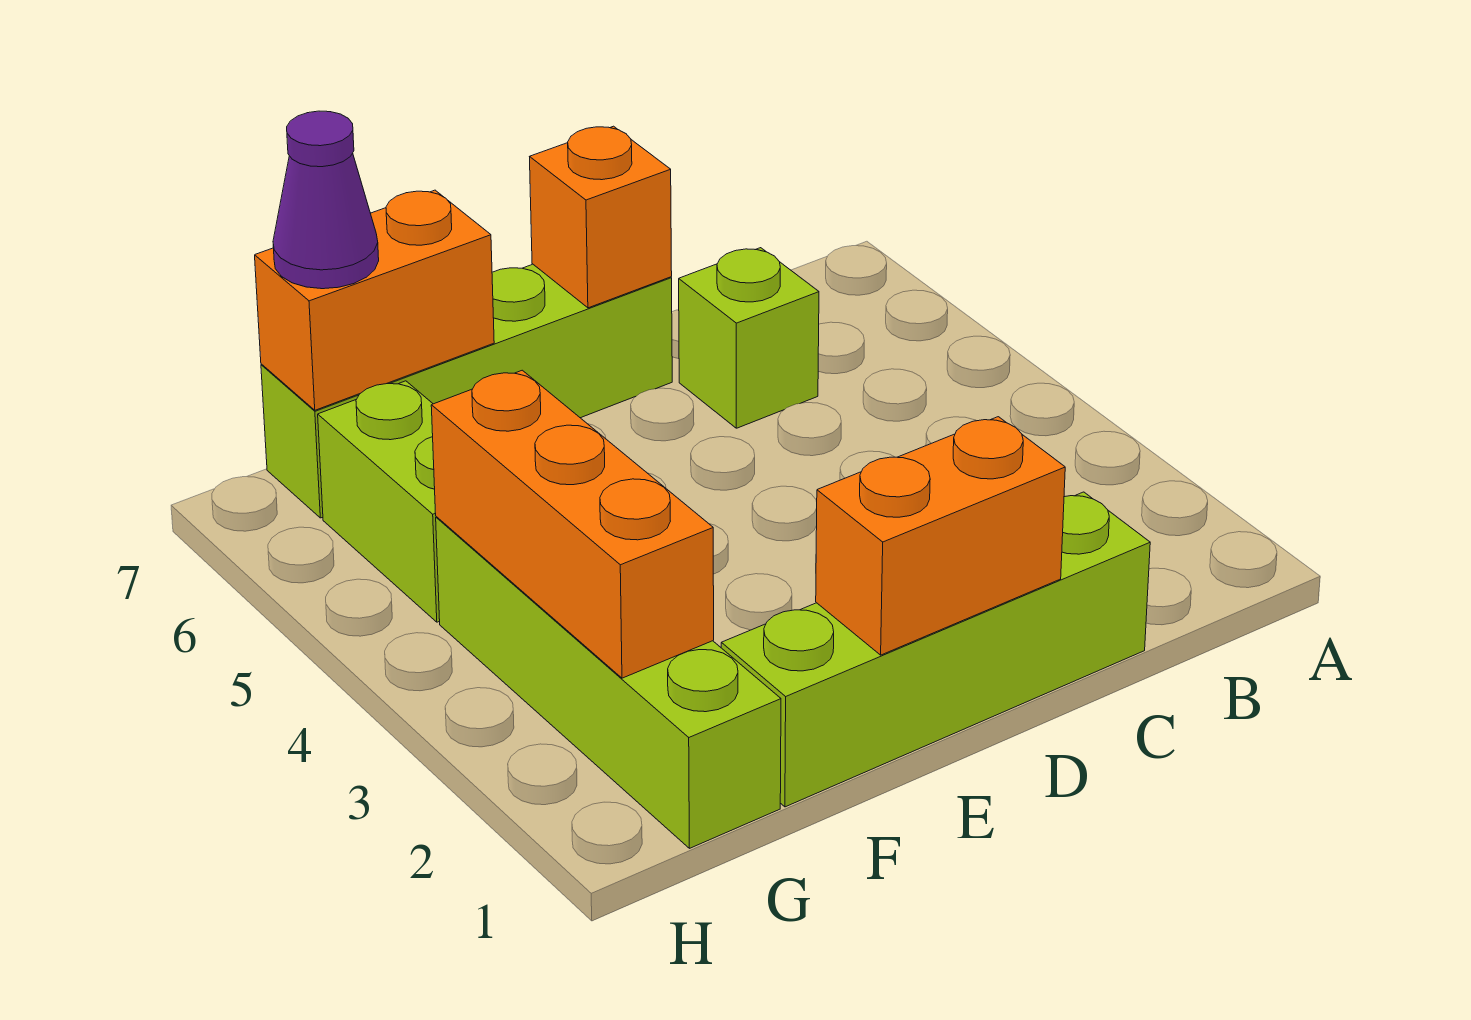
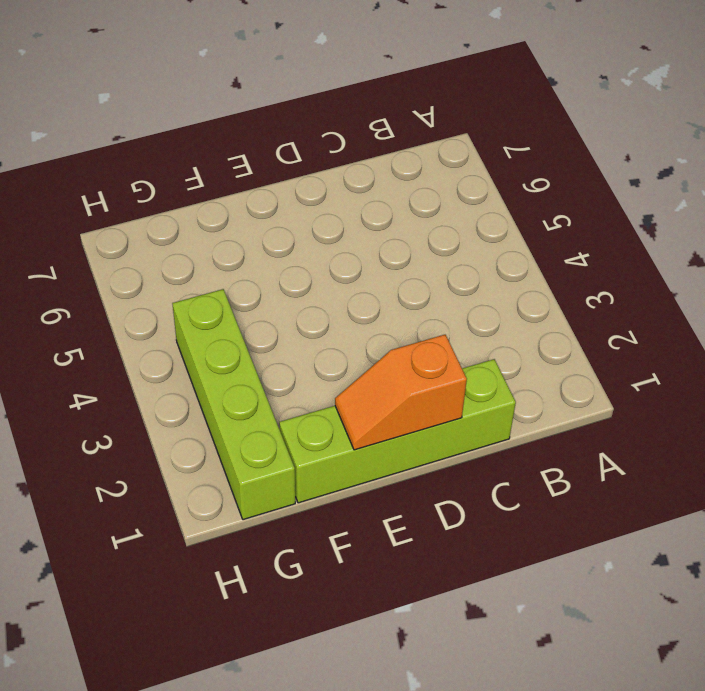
orange 1x2 slope [335,335,467,450] -> orange 1x2 brick [816,417,1065,655]
none -> lime 1x1 brick [679,248,819,428]
none -> lime 1x4 brick [261,264,672,518]

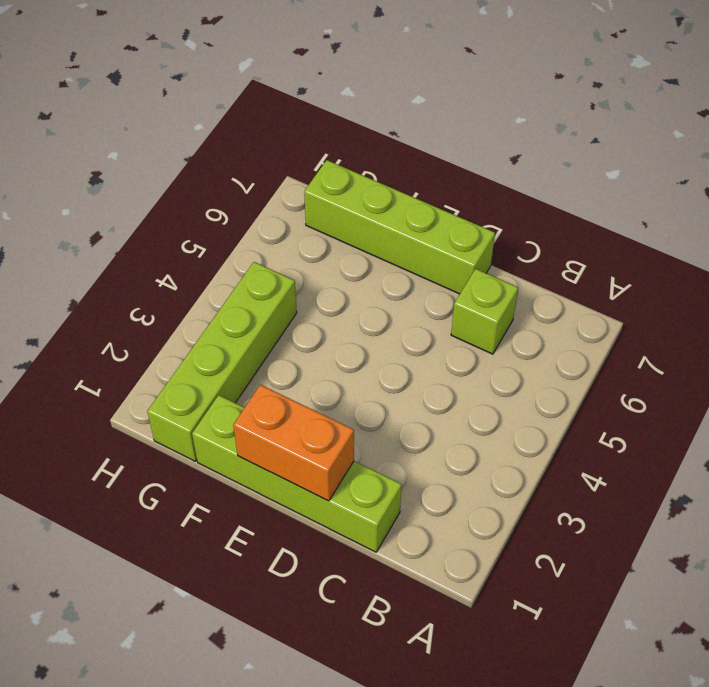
none -> lime 1x2 brick [318,381,440,622]
none -> orange 1x1 brick [530,126,672,308]

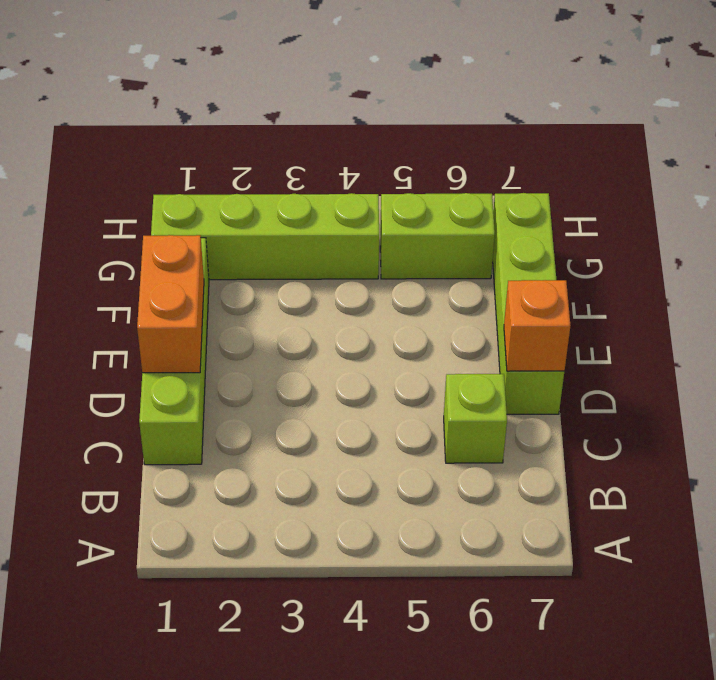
none -> orange 1x2 brick [255,190,494,410]
none -> orange 1x3 brick [431,370,714,678]

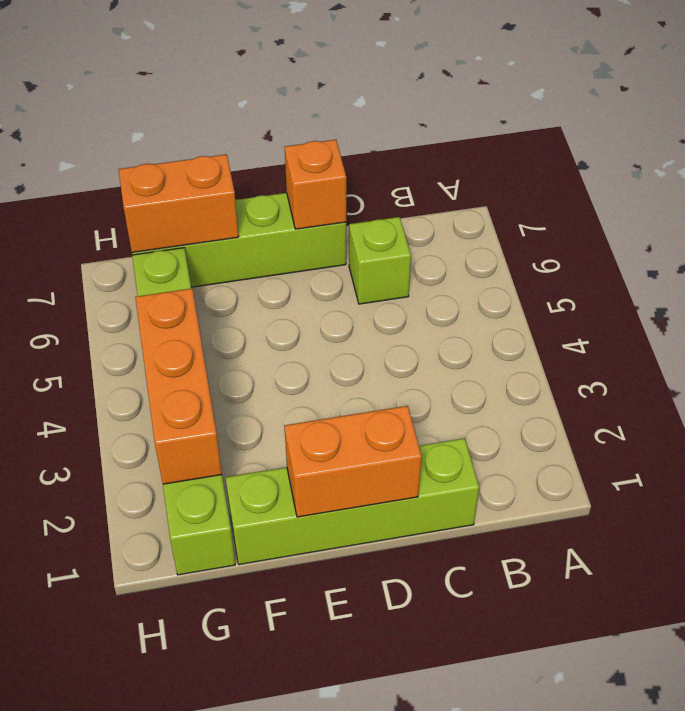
none -> purple 1x1 cone [273,111,379,289]

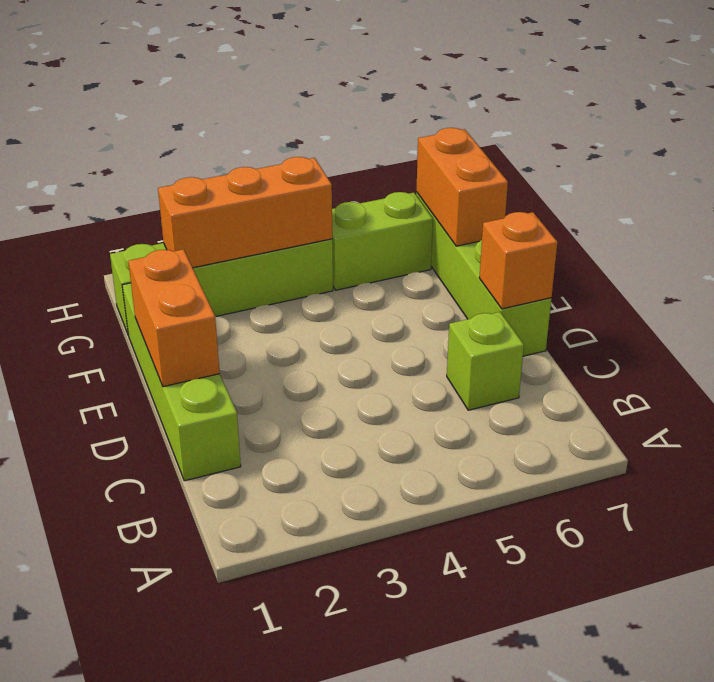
none -> purple 1x1 cone [273,111,379,289]

